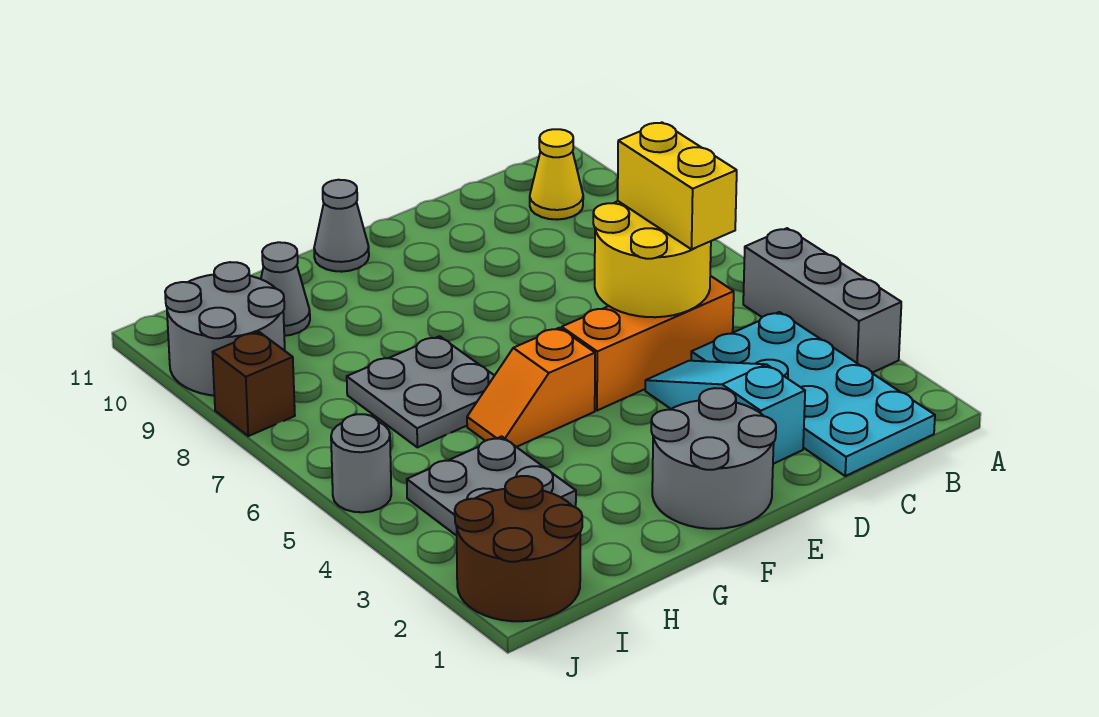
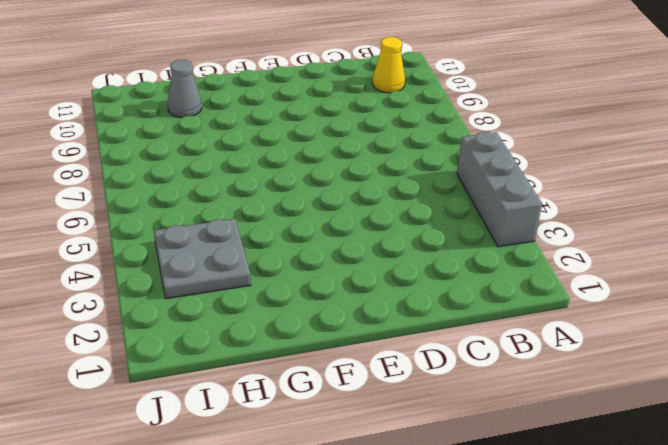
none -> cyan 2x4 plate [691,312,935,476]
none -> orange 1x3 brick [562,276,734,411]
none -> cyan 1x3 slope [645,361,805,464]

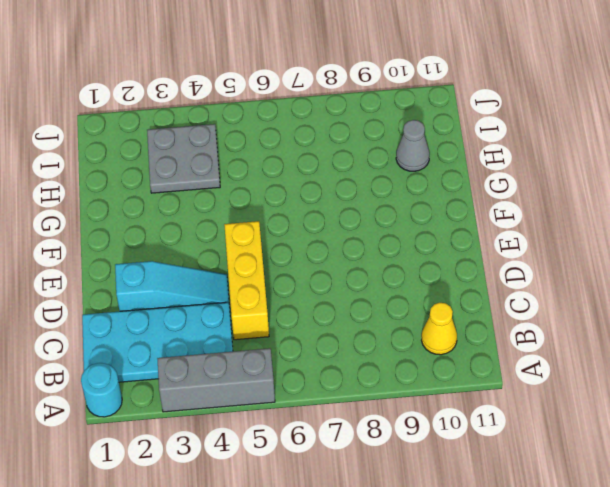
cyan 1x1 round brick [81,363,122,417] -> none
yellow 1x3 brick [224,221,269,340] -> orange 1x3 brick [562,276,734,411]
none -> grey 2x2 round brick [651,388,776,529]
none -> orange 1x2 slope [467,328,595,447]
none -> grey 1x1 cone [314,180,369,272]

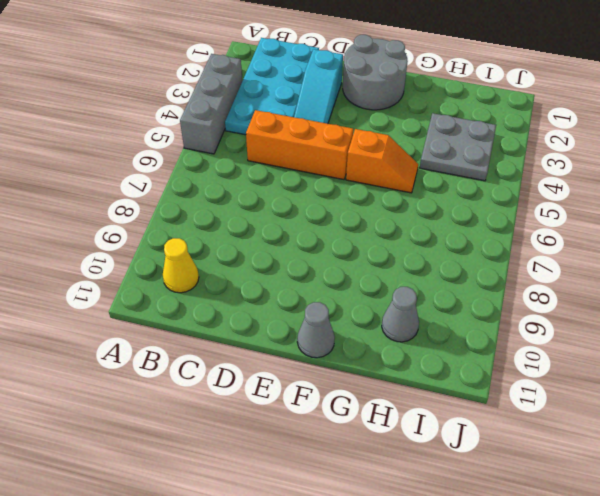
none -> grey 2x2 plate [347,336,495,447]
none -> brown 2x2 round brick [455,476,582,621]
none -> grey 2x2 round brick [165,262,285,395]

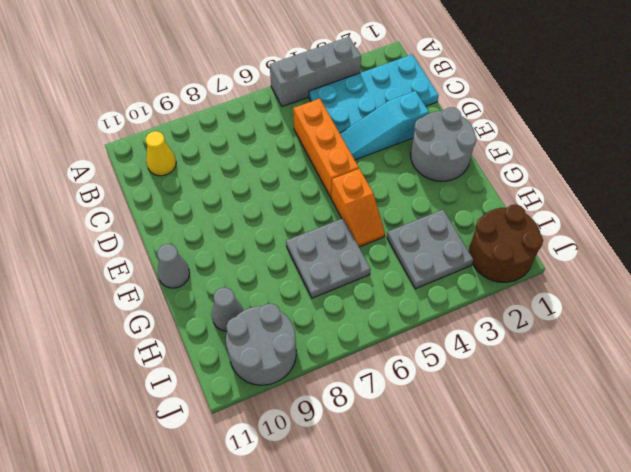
none -> grey 1x1 round brick [331,414,391,512]
none -> brown 1x1 brick [212,332,295,436]
none -> yellow 2x2 round brick [593,201,711,317]

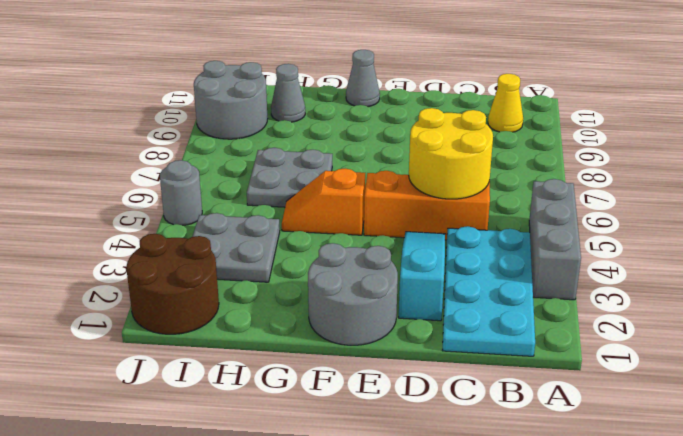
none -> brown 1x1 brick [212,332,295,436]
none -> yellow 1x2 brick [618,123,737,249]

